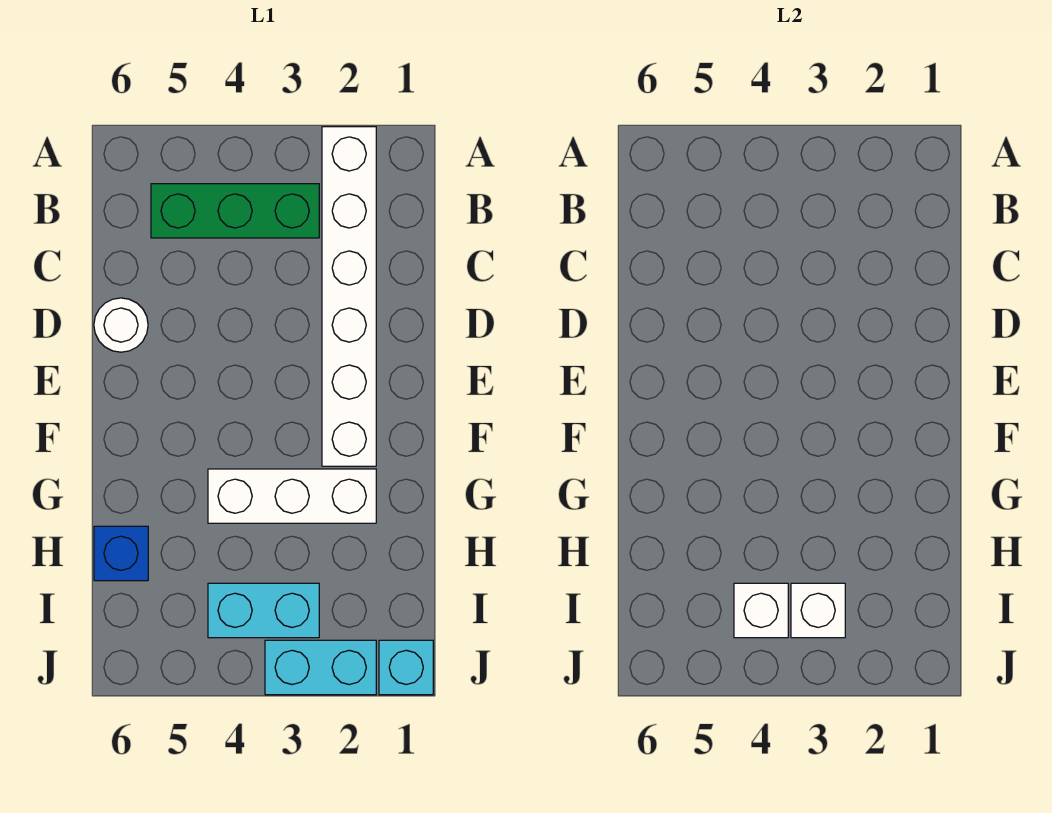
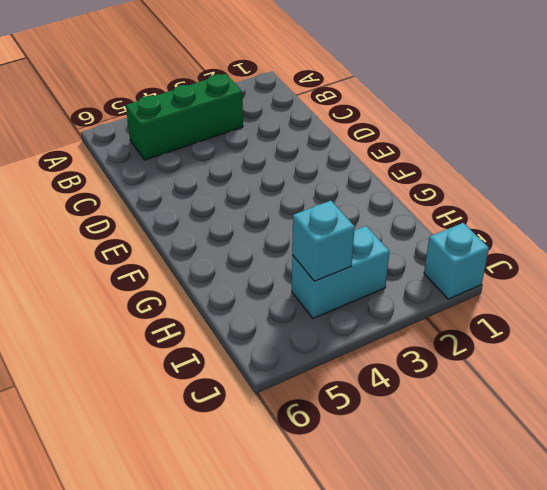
cyan 1x1 brick [292,201,355,281] -> white 1x1 brick [734,583,788,638]
none -> white 1x6 brick [322,127,376,466]
none -> white 1x1 round brick [94,298,148,352]

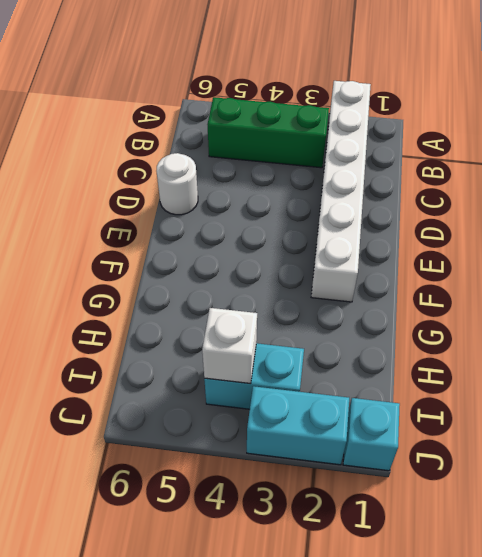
none -> white 1x3 brick [208,469,376,523]
none -> blue 1x1 brick [94,526,148,581]

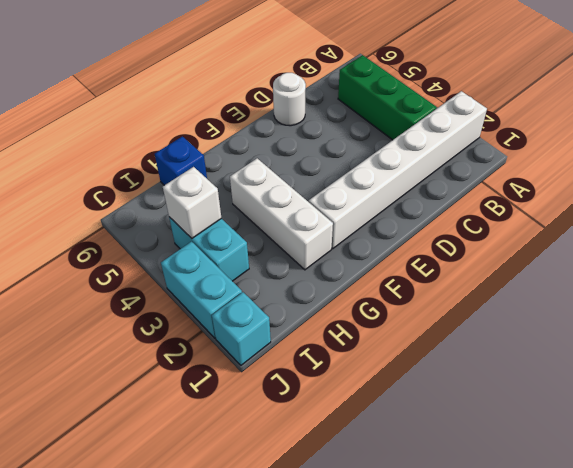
none -> white 1x1 brick [791,583,845,638]

